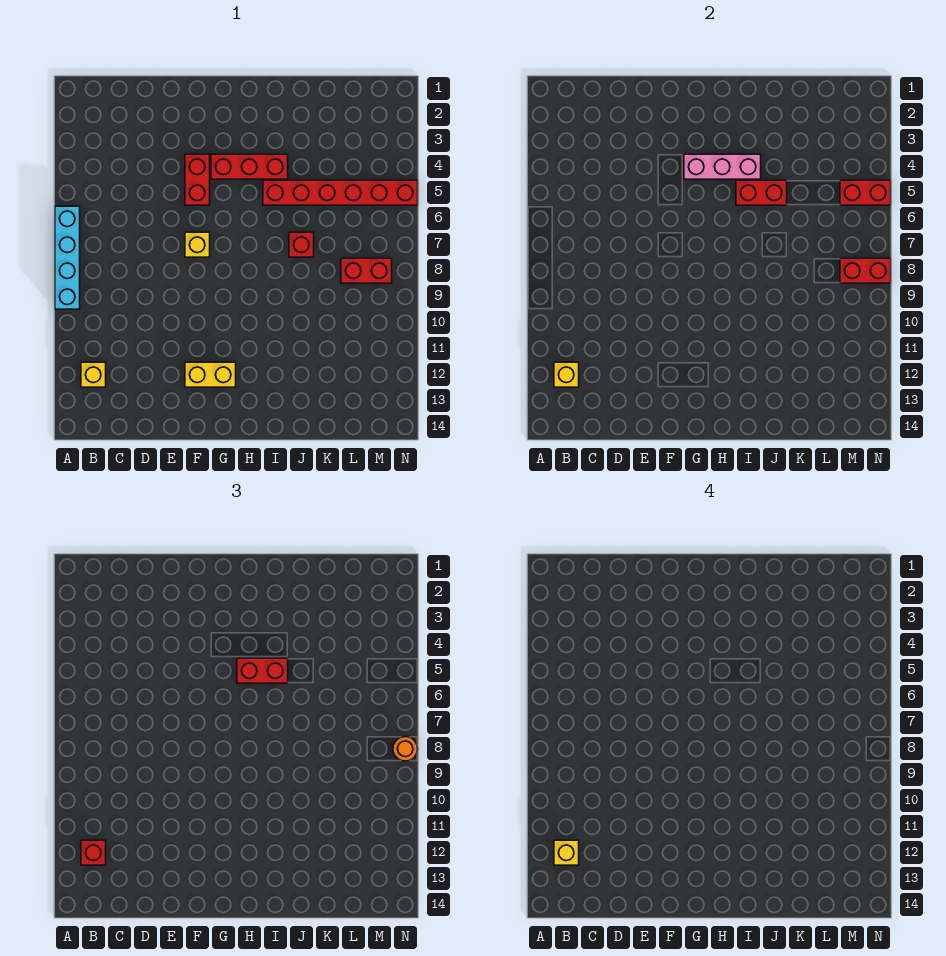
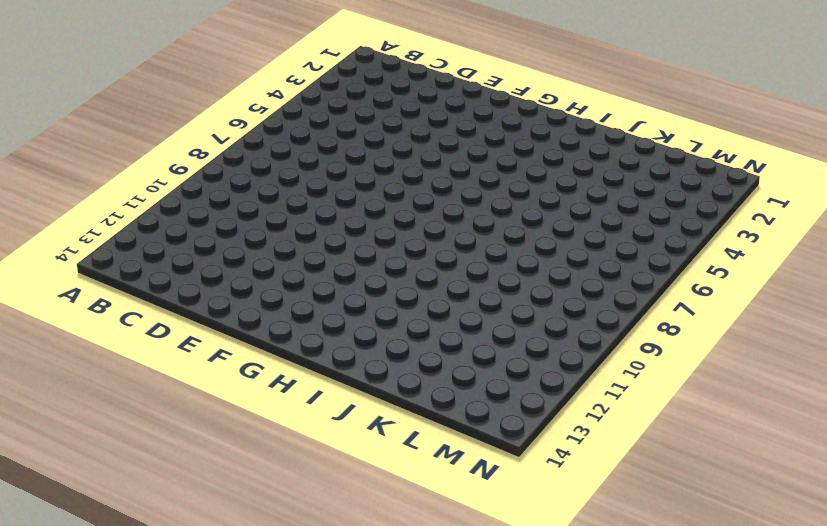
none -> cyan 1x4 brick [55,206,80,309]
none -> yellow 1x1 brick [81,362,106,387]
none -> red 1x2 brick [185,154,210,205]

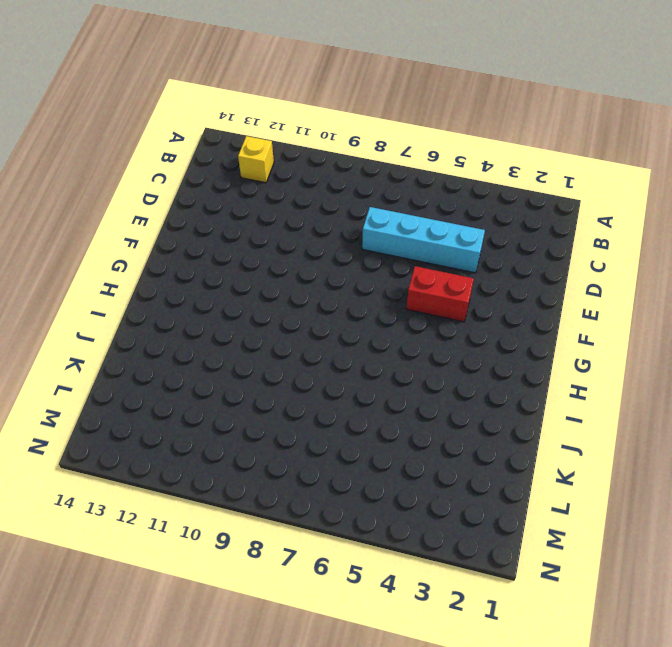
cyan 1x4 brick [362,207,485,273] -> cyan 1x4 brick moved to [55,206,80,309]
none -> yellow 1x1 brick [185,232,210,257]
none -> yellow 1x2 brick [185,362,236,387]
none -> red 1x3 brick [211,154,288,179]

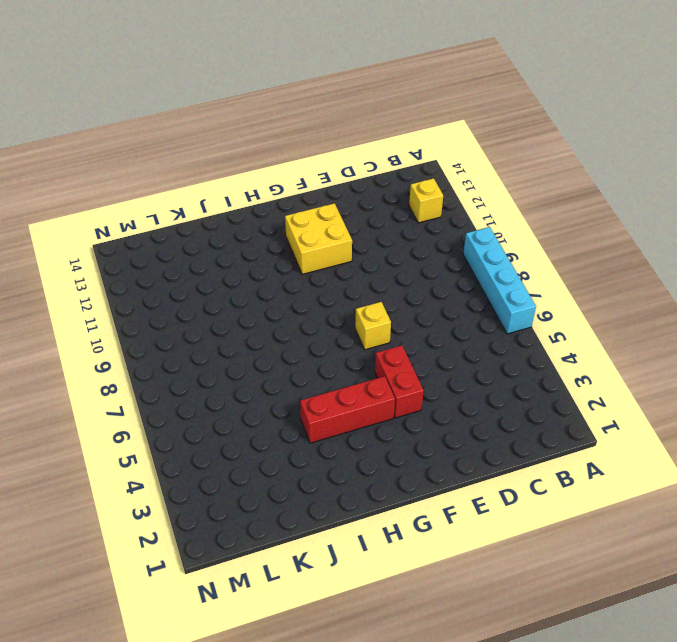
yellow 2x2 brick [285,203,352,274] -> yellow 1x2 brick [185,362,236,387]
none -> red 1x6 brick [263,180,418,205]
none -> red 1x1 brick [289,232,314,257]
none -> red 1x2 brick [341,258,392,283]

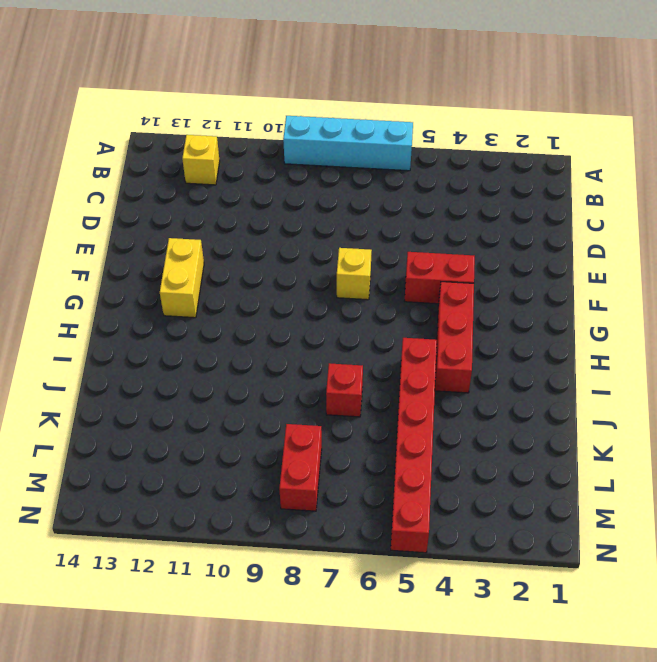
none -> yellow 1x1 brick [554,362,579,387]
none -> pink 1x3 brick [684,154,761,179]
none -> red 1x2 brick [736,180,787,205]

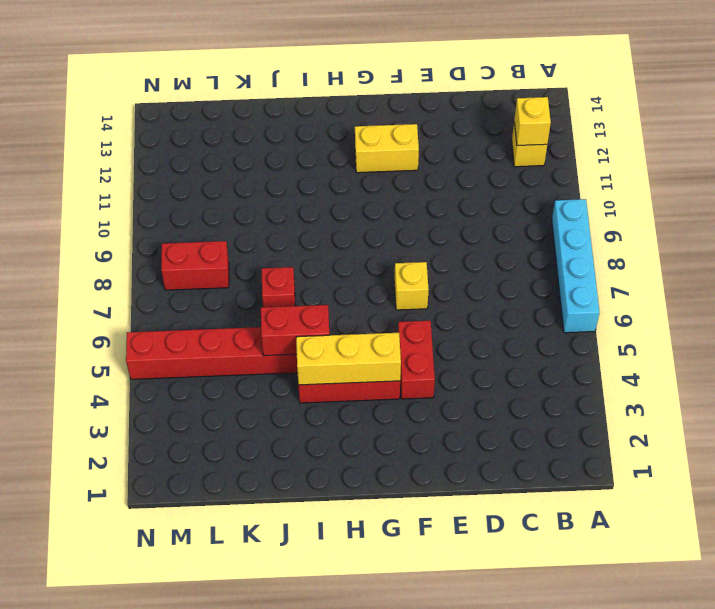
yellow 1x3 brick [296,333,401,385] -> pink 1x3 brick [684,154,761,179]
none -> red 1x2 brick [840,180,891,205]
none -> red 1x2 brick [840,258,891,283]
none -> red 1x1 brick [81,840,106,865]

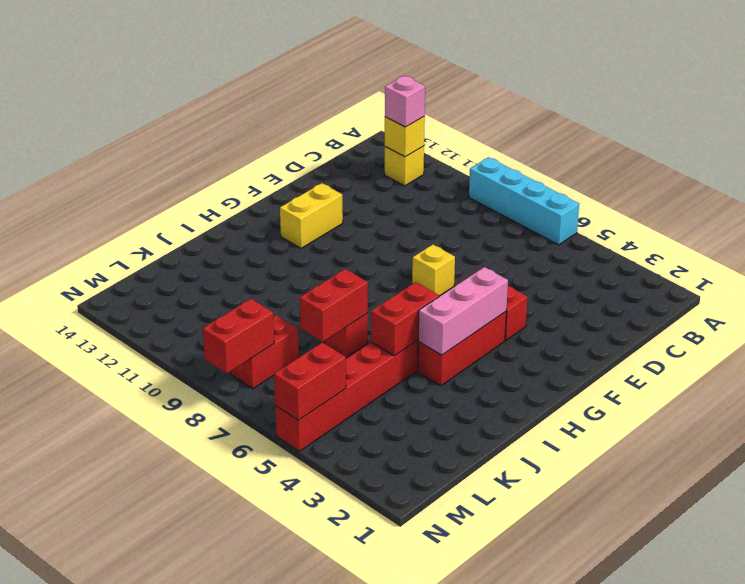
pink 1x1 brick [385,76,425,127] -> red 1x1 brick [81,840,106,865]
red 1x2 brick [300,269,368,342] -> red 1x2 brick moved to [237,658,288,683]
none -> orange 1x1 round brick [393,737,418,761]
none -> yellow 1x1 brick [554,840,579,865]

